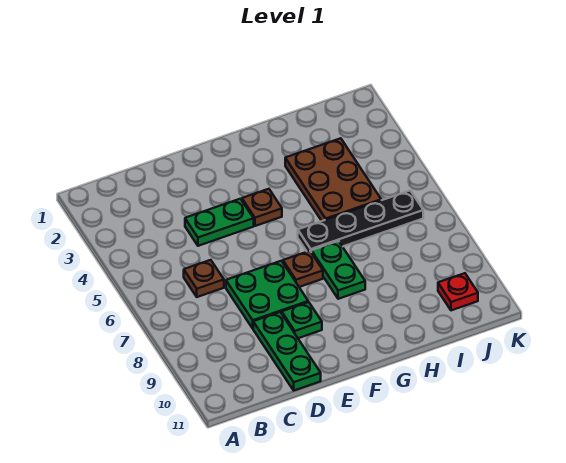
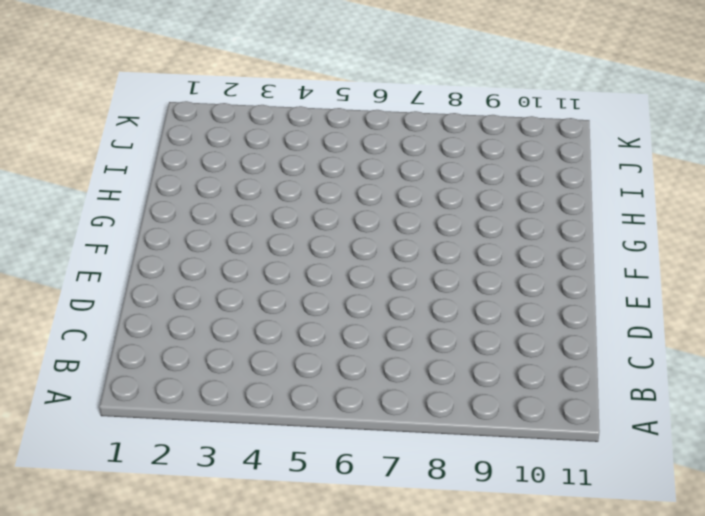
none -> brown 1x1 plate [184,260,224,297]
none -> green 1x2 plate [185,199,254,246]

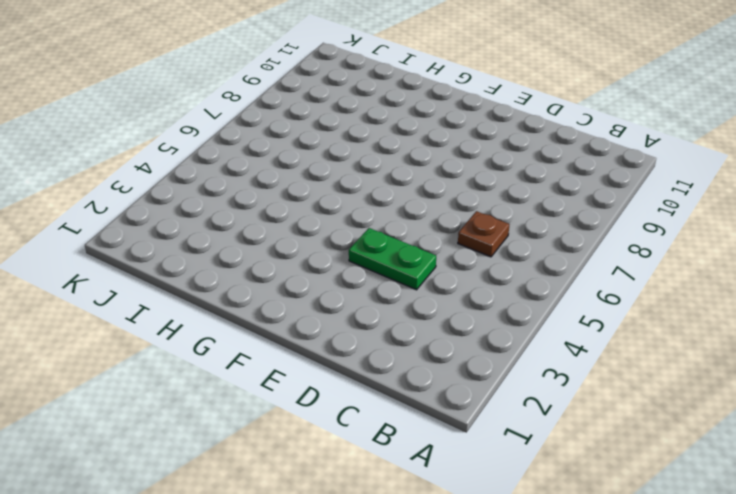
none -> green 2x2 plate [226,261,308,328]
none -> green 1x3 plate [253,312,321,390]

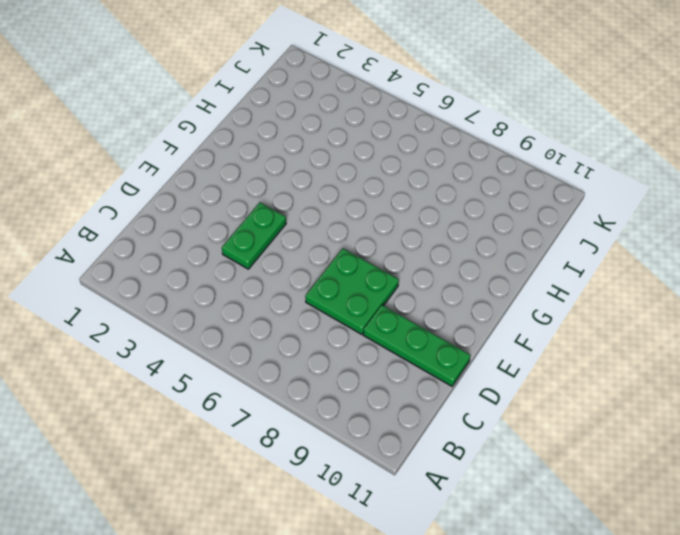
none -> brown 1x1 plate [184,260,224,297]
none -> green 1x1 plate [282,302,322,338]

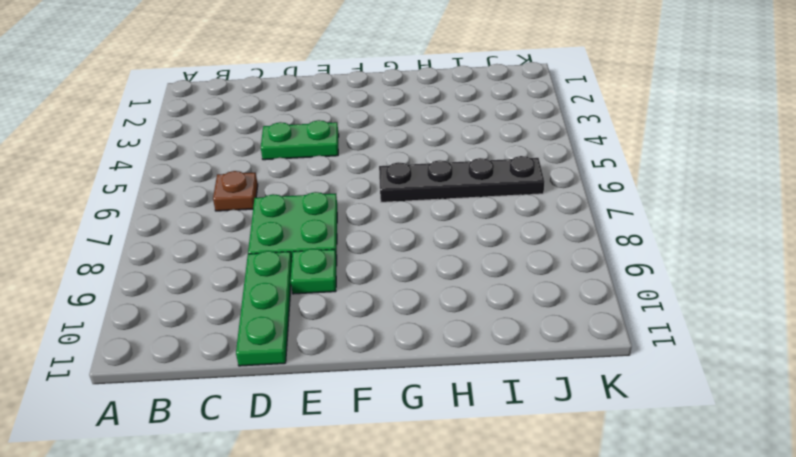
none -> brown 1x1 plate [242,189,282,226]
none -> brown 1x1 plate [283,251,323,287]

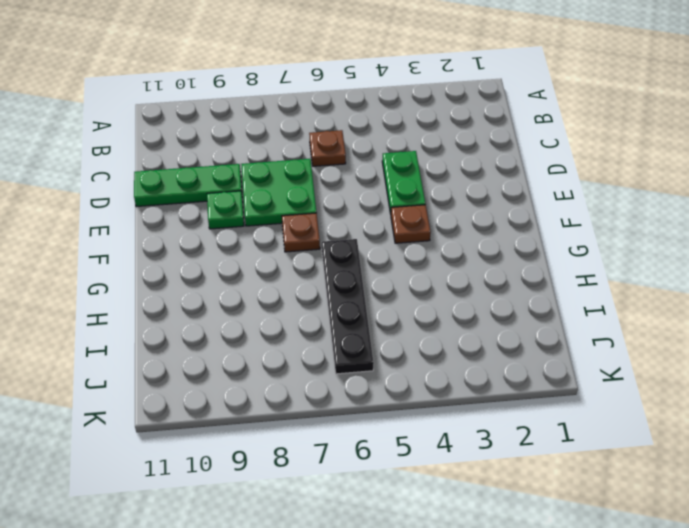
none -> green 1x2 plate [311,241,365,299]
none -> brown 2x3 plate [285,138,381,221]

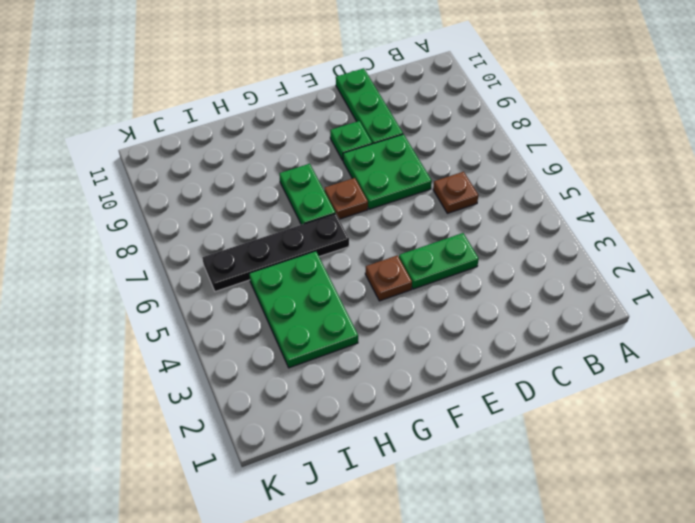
green 2x3 plate [249,251,358,368] -> brown 2x3 plate [285,138,381,221]
none -> red 1x1 plate [438,273,478,310]

